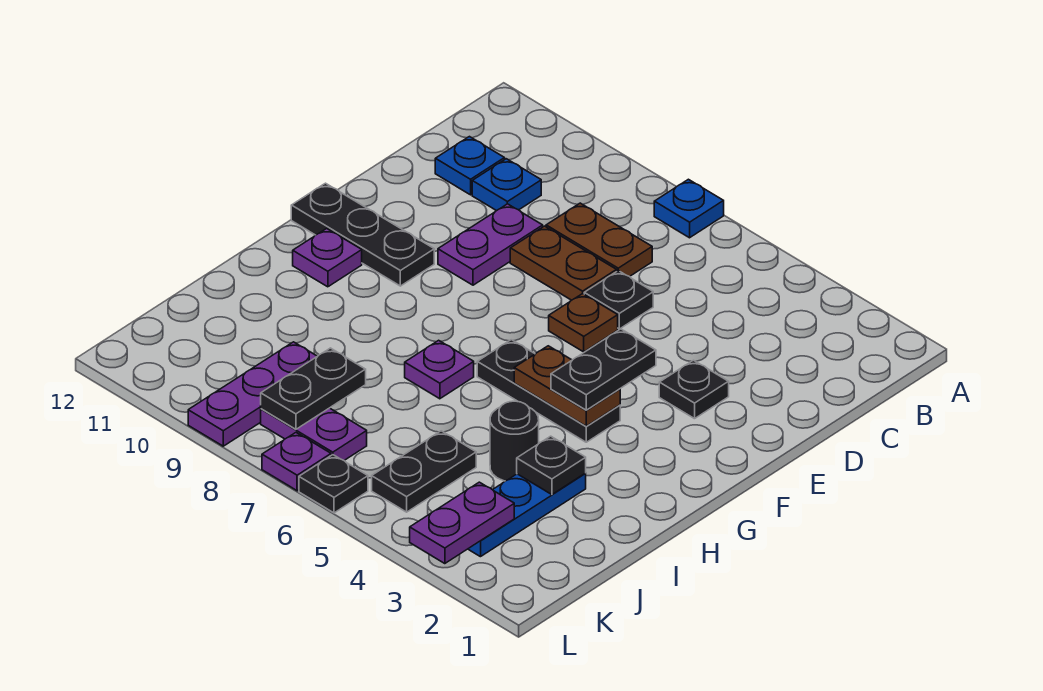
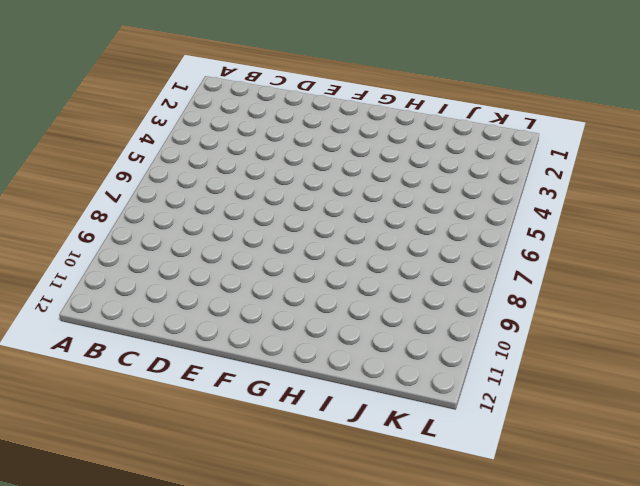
none -> blue 1x1 plate [654,179,724,238]
none -> brown 1x2 plate [546,203,652,277]
none -> blue 1x1 plate [472,159,541,211]

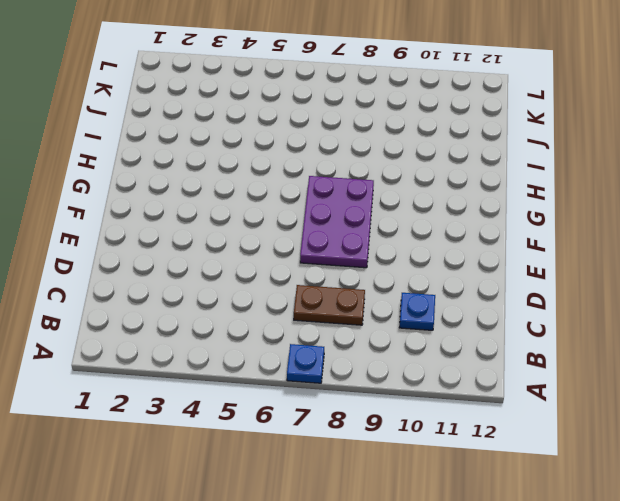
purple 2x3 plate [300,176,374,268] -> none
none -> blue 1x1 plate [435,137,505,195]
none -> black 1x1 plate [584,271,653,329]
none -> brown 1x2 plate [510,226,617,300]

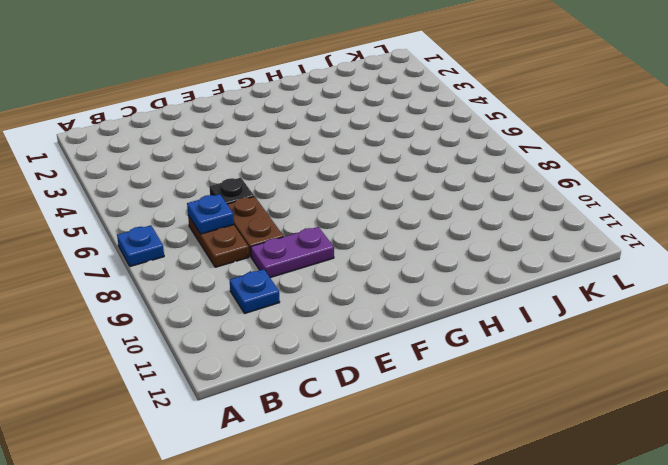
blue 1x1 plate [187,194,234,234] -> blue 1x1 plate moved to [435,137,505,195]
none -> black 1x1 plate [659,360,729,419]
none -> brown 1x1 plate [549,294,618,352]
none -> black 1x3 plate [291,183,434,286]

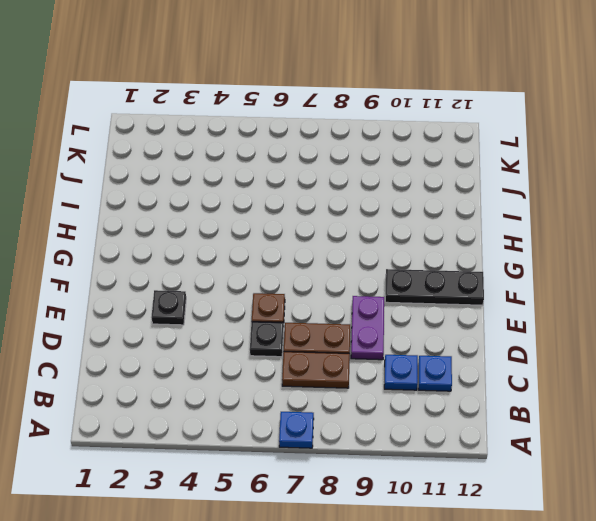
none -> black 1x3 plate [477,340,620,442]
none -> purple 1x1 plate [293,228,362,287]
none -> purple 1x1 plate [405,340,474,399]

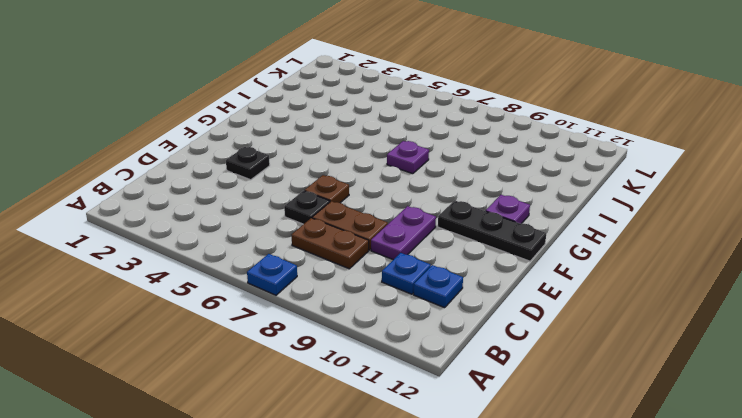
none -> black 1x3 plate [477,340,620,442]
none -> blue 1x3 plate [468,473,586,557]
none -> black 1x1 round brick [490,401,539,481]

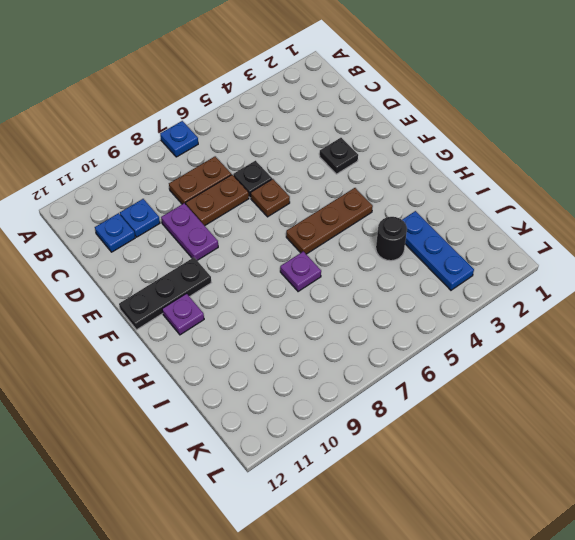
brown 1x3 plate [286,188,373,254] -> black 1x3 plate [477,340,620,442]
none -> black 1x2 plate [372,431,476,512]
none -> purple 1x3 plate [188,342,317,446]
none -> purple 1x2 plate [261,408,367,460]

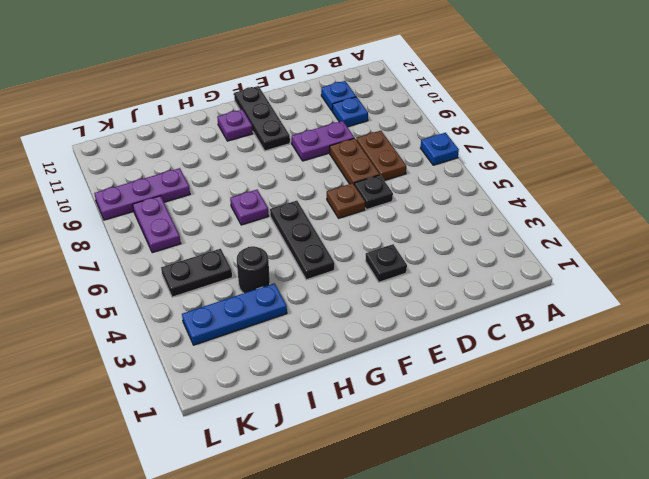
none -> black 1x1 plate [299,455,368,513]
none -> purple 1x1 plate [262,433,331,491]
none -> brown 1x2 plate [514,346,620,426]

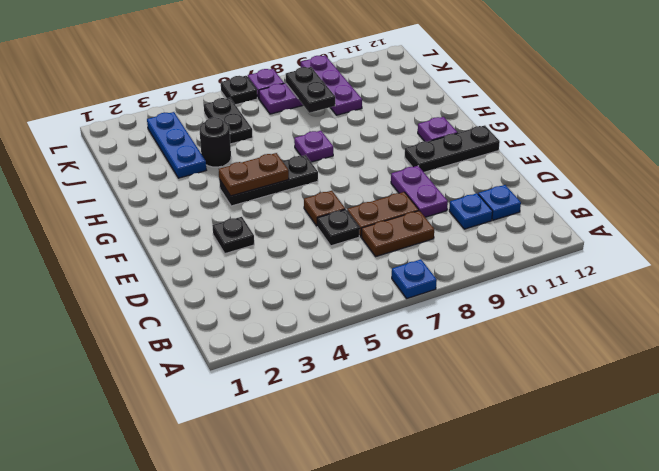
none -> black 1x1 plate [517,436,586,495]
none -> purple 1x2 plate [410,482,514,564]
none -> black 1x2 plate [551,329,656,410]

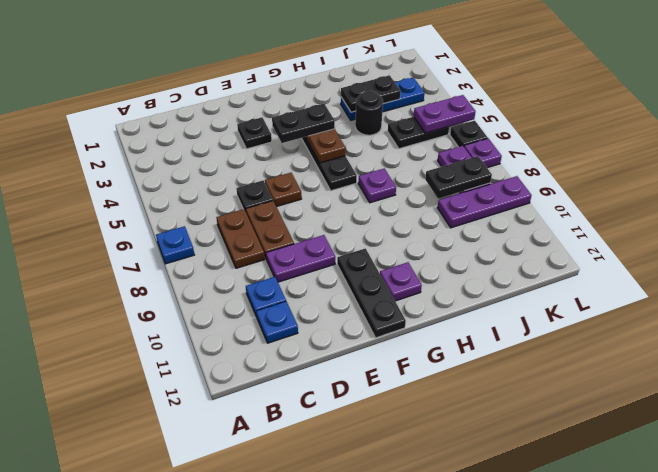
black 1x2 plate [341,75,401,112] -> black 1x1 plate [517,436,586,495]
purple 1x2 plate [414,95,476,133] -> purple 1x2 plate moved to [410,482,514,564]

